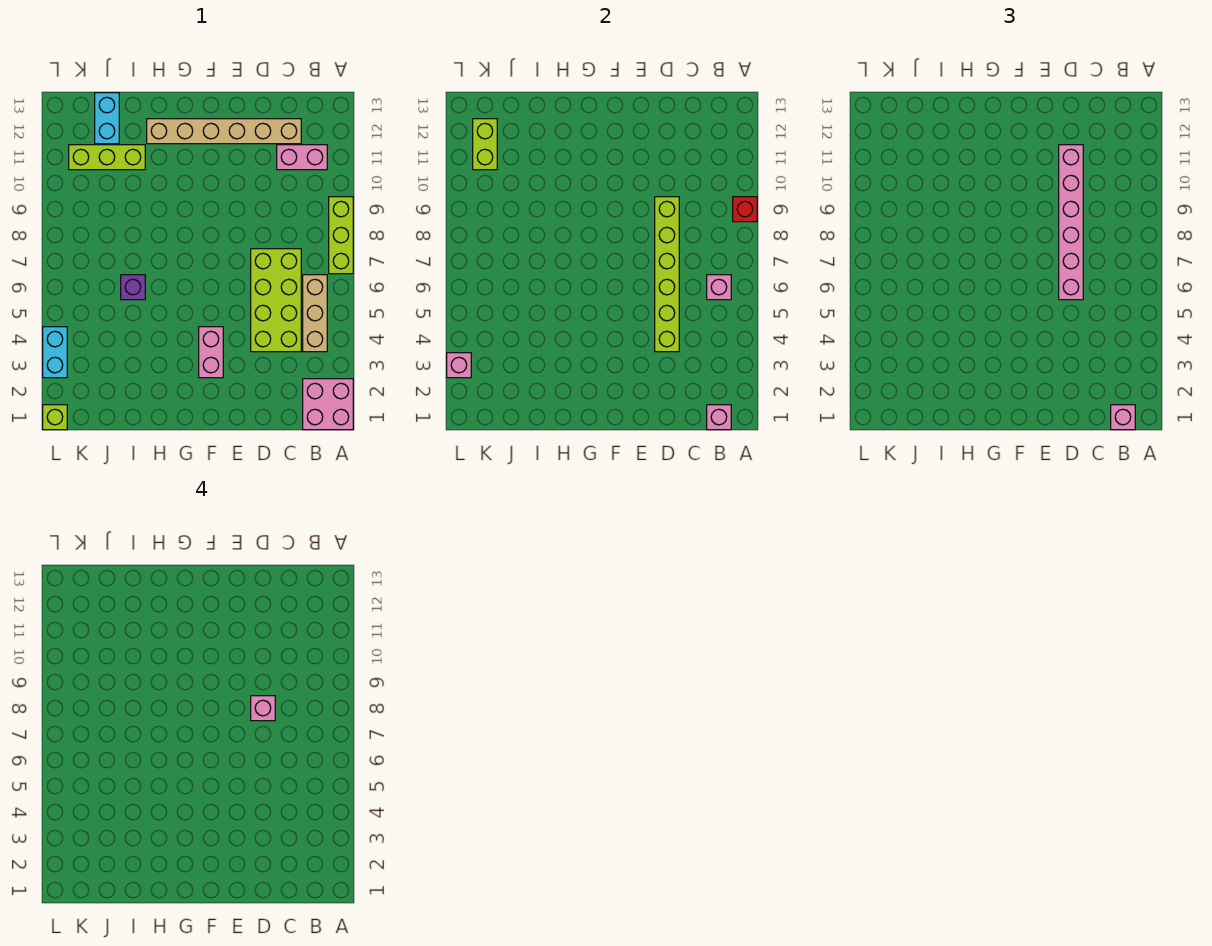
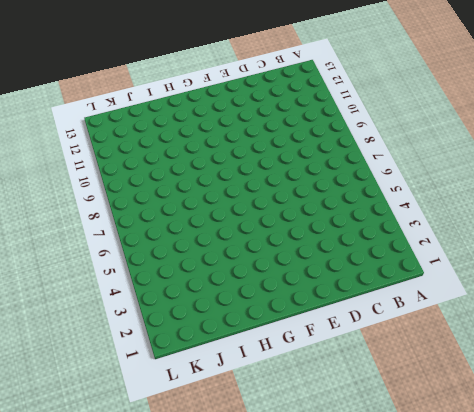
none -> pink 2x2 brick [303,379,353,430]
none -> lime 1x3 brick [329,197,353,274]
none -> tan 1x3 brick [303,275,327,352]

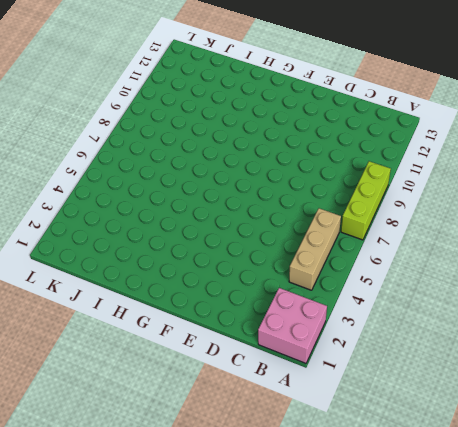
none -> pink 1x2 brick [277,145,327,170]
none -> lime 2x4 brick [251,249,301,352]
none -> tan 1x6 brick [147,119,301,144]

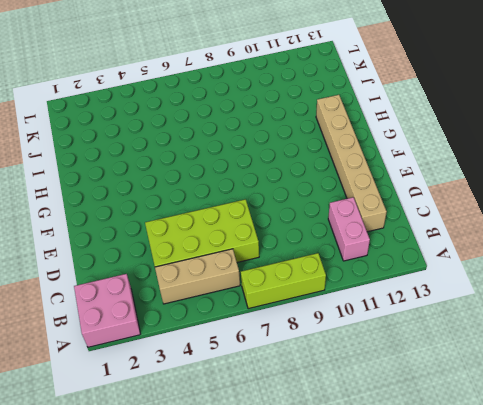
none -> pink 1x2 brick [199,327,223,378]
none -> purple 1x1 brick [121,275,145,300]
none -> lime 1x3 brick [69,145,145,170]

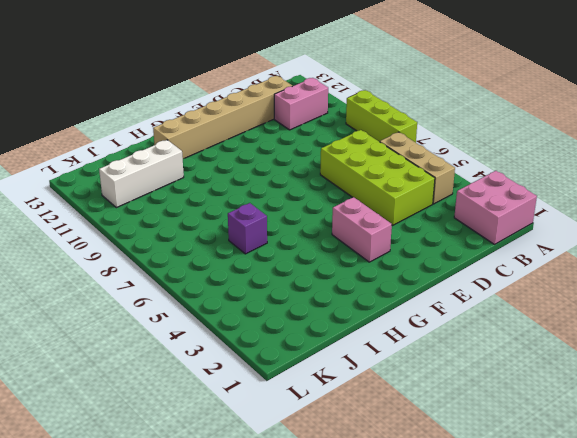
white 1x3 brick [99,140,184,208] -> lime 1x3 brick [69,145,145,170]
none -> cyan 1x2 brick [95,93,119,144]
none -> lime 1x1 brick [43,405,67,430]
none -> cyan 1x2 brick [43,327,67,378]

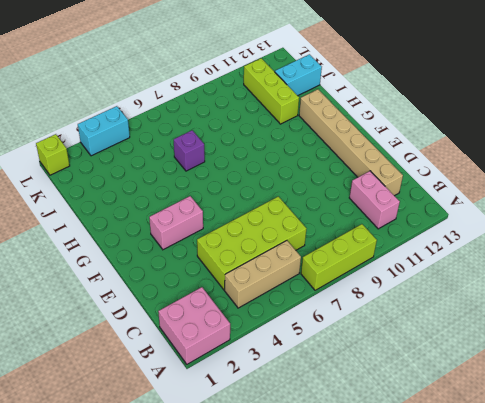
none -> red 1x1 brick [733,197,757,222]
none -> pink 1x1 brick [707,405,731,430]
none -> pink 1x1 brick [707,275,731,300]

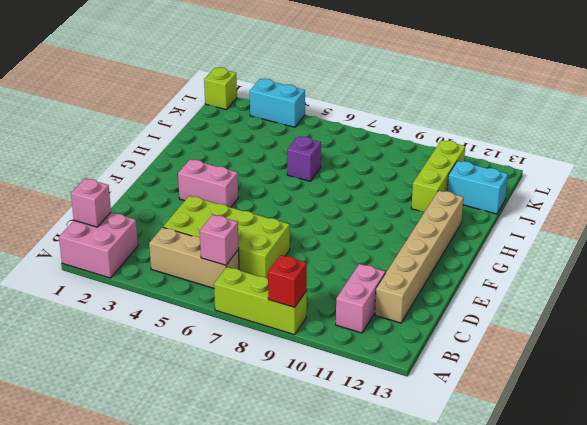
none -> lime 1x6 brick [655,197,679,352]
none -> lime 1x2 brick [473,119,497,170]
none -> pink 1x1 brick [447,353,471,378]

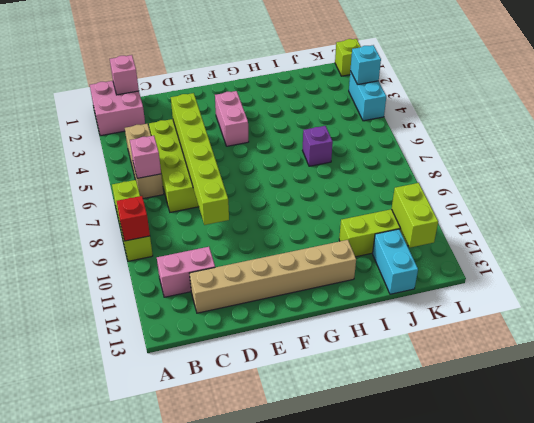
cyan 1x1 brick [350,45,381,85] -> pink 1x1 brick [447,353,471,378]
none -> pink 1x1 brick [1111,405,1135,430]
none -> pink 1x6 brick [1059,145,1083,300]
none -> pink 1x1 brick [251,696,275,721]

